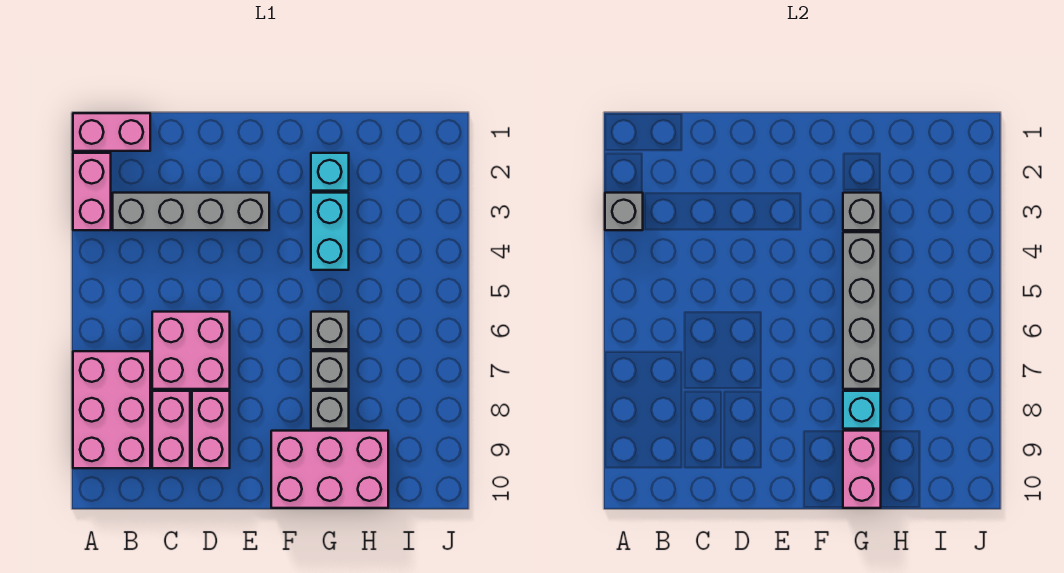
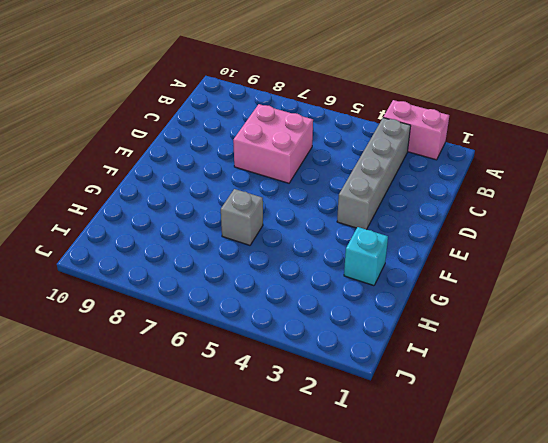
none -> pink 1x2 brick [73,113,150,151]
none -> pink 2x3 brick [73,351,150,468]
none -> pink 1x2 brick [152,391,190,468]

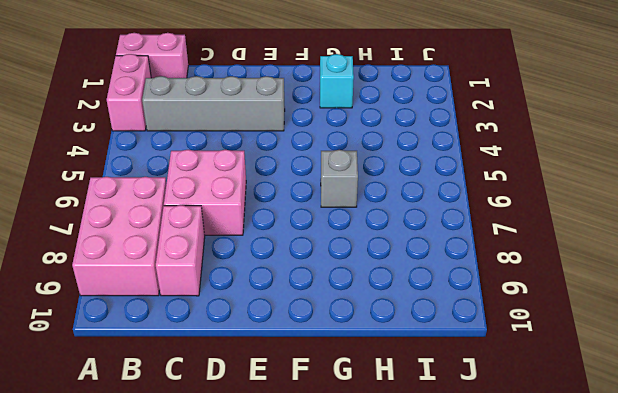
none -> pink 1x2 brick [192,391,230,468]
none -> pink 2x3 brick [271,431,388,508]
none -> cyan 1x2 brick [311,193,349,270]

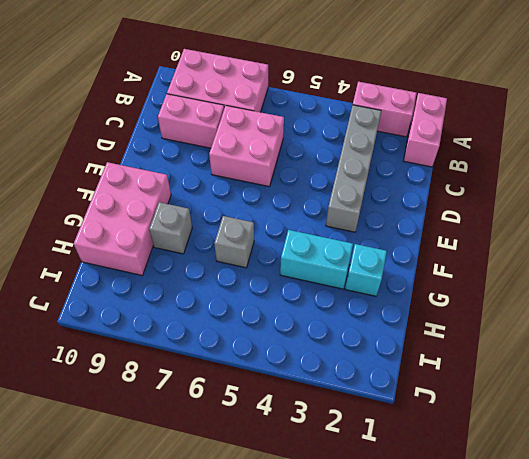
none -> pink 1x2 brick [192,391,230,468]
none -> grey 1x1 brick [311,351,349,389]
none -> grey 1x1 brick [605,193,643,230]

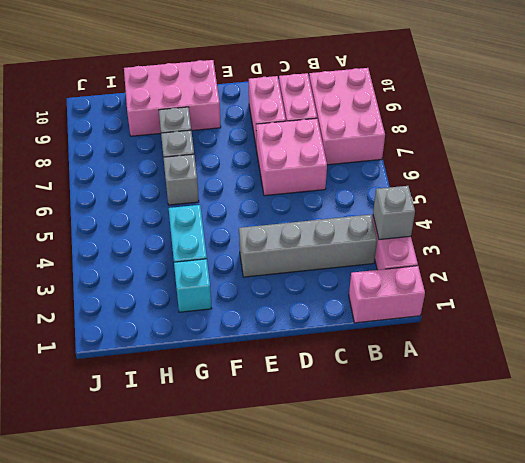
none -> grey 1x1 brick [843,193,881,230]
none -> grey 1x4 brick [843,232,881,389]
none -> cyan 1x1 brick [843,391,881,429]

